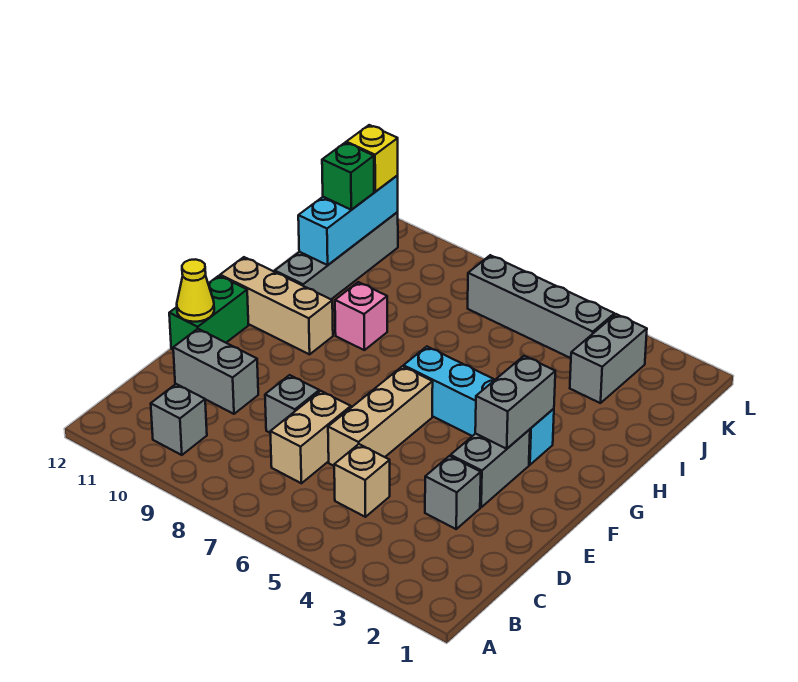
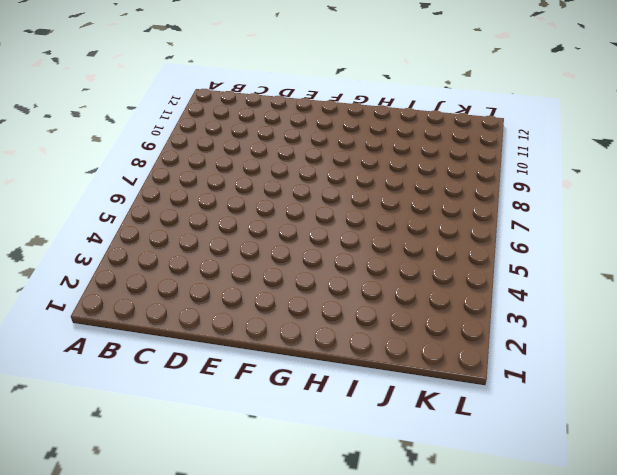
none -> grey 1x1 brick [151,384,207,455]
none -> tan 1x1 brick [334,444,390,517]
none -> tan 1x2 brick [270,391,351,483]

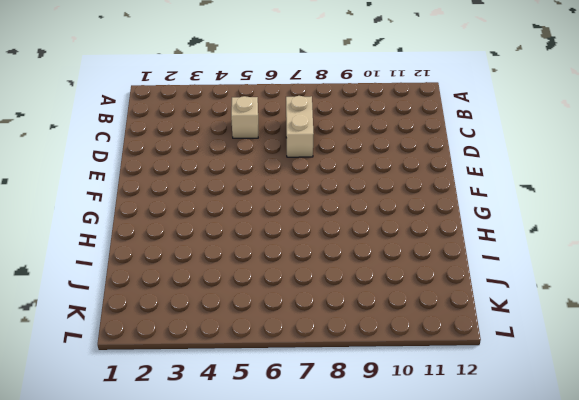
none -> grey 1x1 brick [151,384,207,455]
none -> grey 1x1 brick [425,456,481,529]
none -> tan 1x3 brick [328,366,433,466]

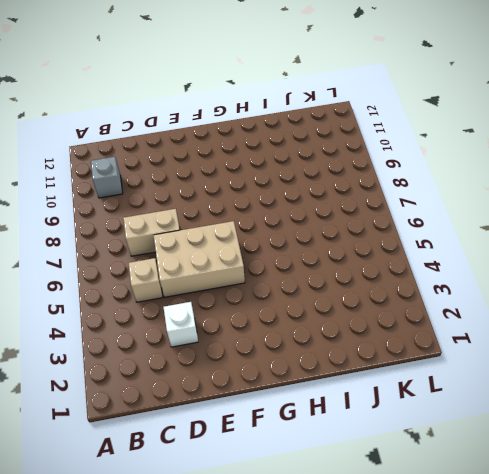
white 1x1 brick [164,302,198,347] -> grey 1x1 brick [425,456,481,529]
tan 2x3 brick [154,221,245,297] -> tan 1x3 brick [328,366,433,466]
none -> grey 1x1 brick [265,375,319,433]
none -> grey 1x2 brick [173,329,258,414]
none -> grey 1x2 brick [451,429,530,507]

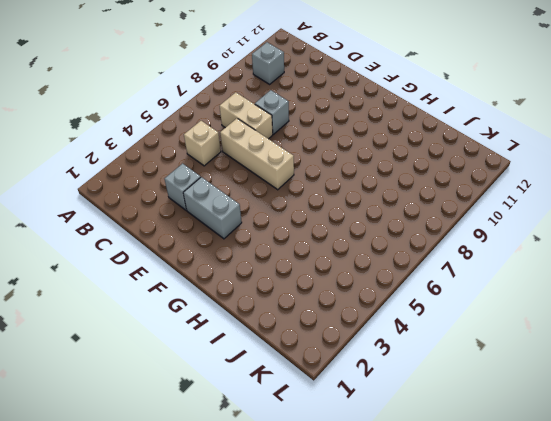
none -> grey 1x2 brick [173,329,258,414]
none -> green 1x2 brick [169,276,249,349]
none -> cyan 1x4 brick [404,347,554,465]

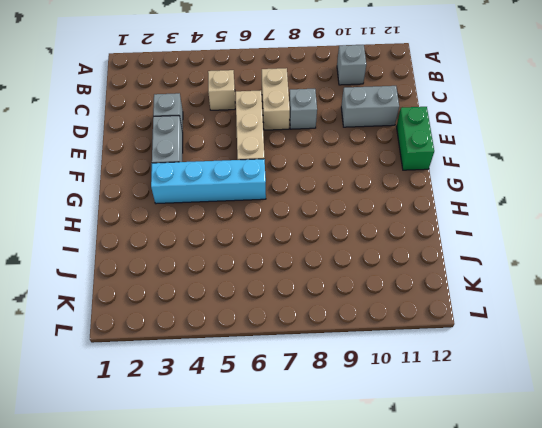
none -> tan 1x3 brick [220,257,333,354]
none -> pink 1x1 brick [335,282,387,350]
none -> grey 1x4 brick [275,212,398,299]

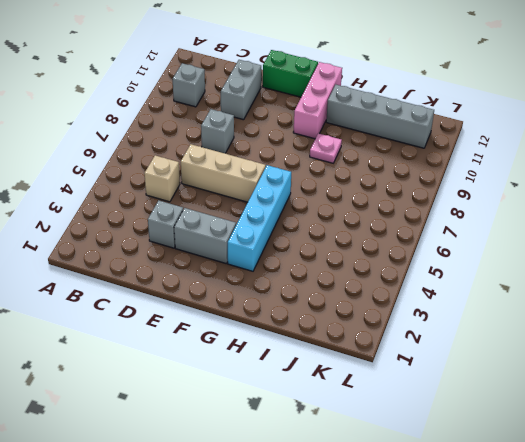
pink 1x3 brick [293,62,342,139] -> tan 1x3 brick [220,257,333,354]
pink 1x1 plate [310,133,342,163] -> pink 1x1 brick [335,282,387,350]
none -> tan 1x2 brick [270,391,351,483]
none -> grey 1x2 brick [570,314,647,403]
none -> grey 1x4 brick [468,255,615,358]

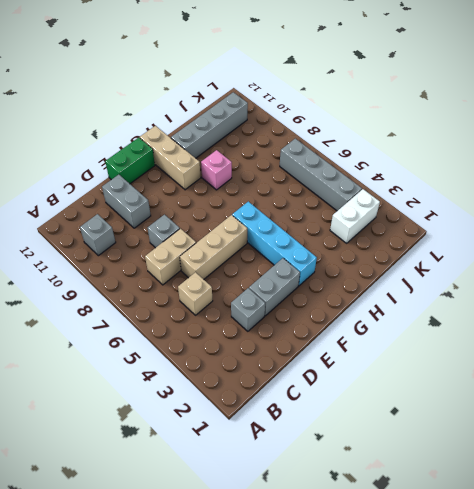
white 1x2 brick [330,189,380,243] -> grey 1x2 brick [570,314,647,403]
none -> yellow 1x1 cone [177,259,214,322]
none -> grey 1x2 brick [475,356,555,449]
none -> cyan 1x3 brick [298,175,398,265]

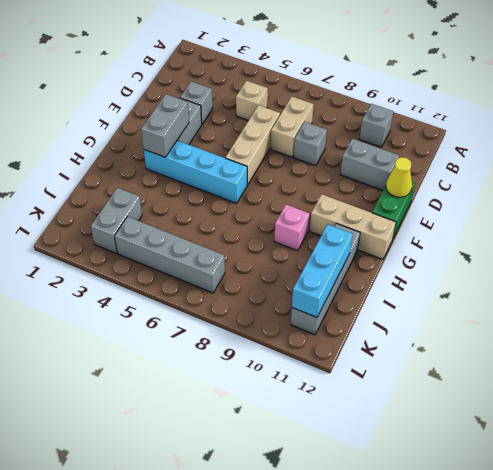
none -> green 1x1 brick [322,143,374,210]
none -> yellow 1x1 brick [346,125,398,191]

